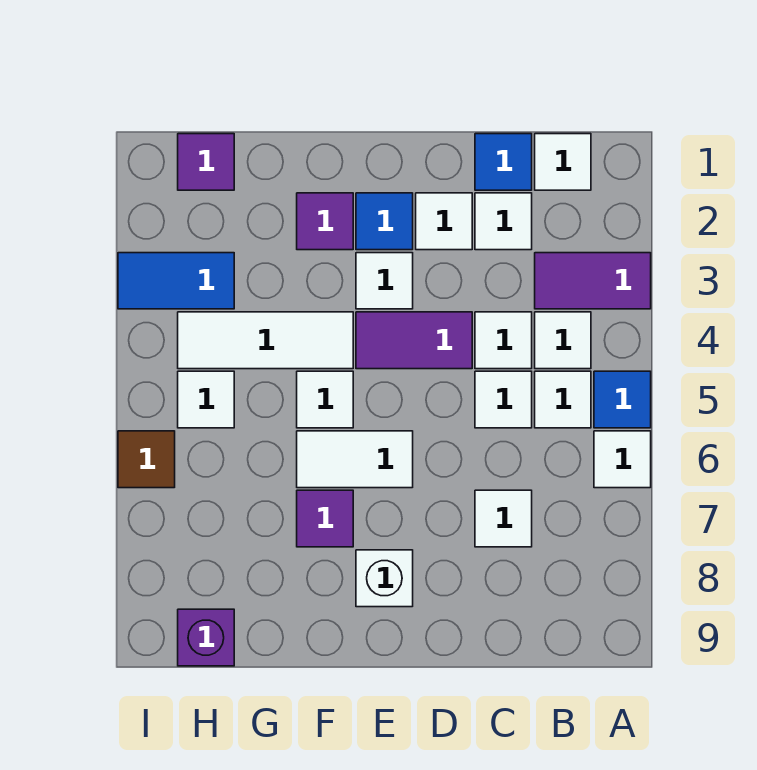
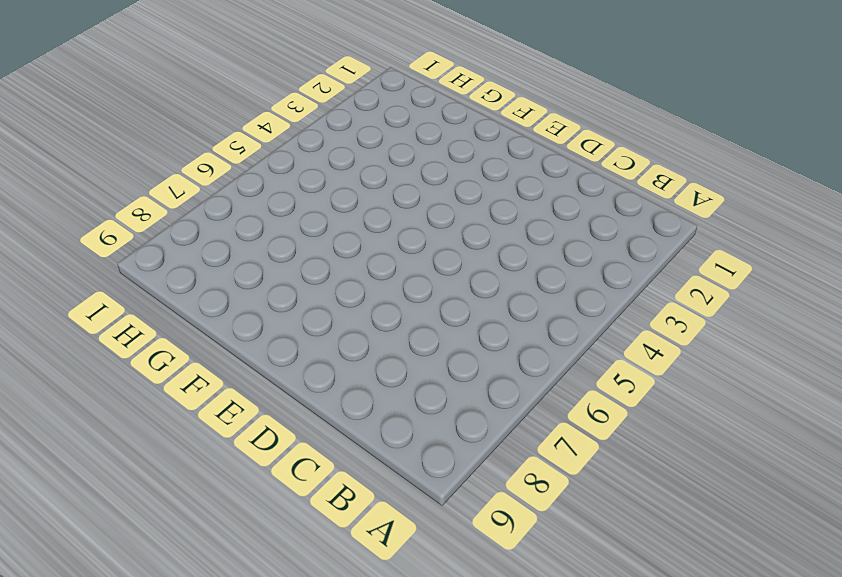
none -> purple 1x2 tile [535,253,651,309]
none -> blue 1x1 tile [594,371,651,428]
none -> white 1x1 tile [594,431,651,488]

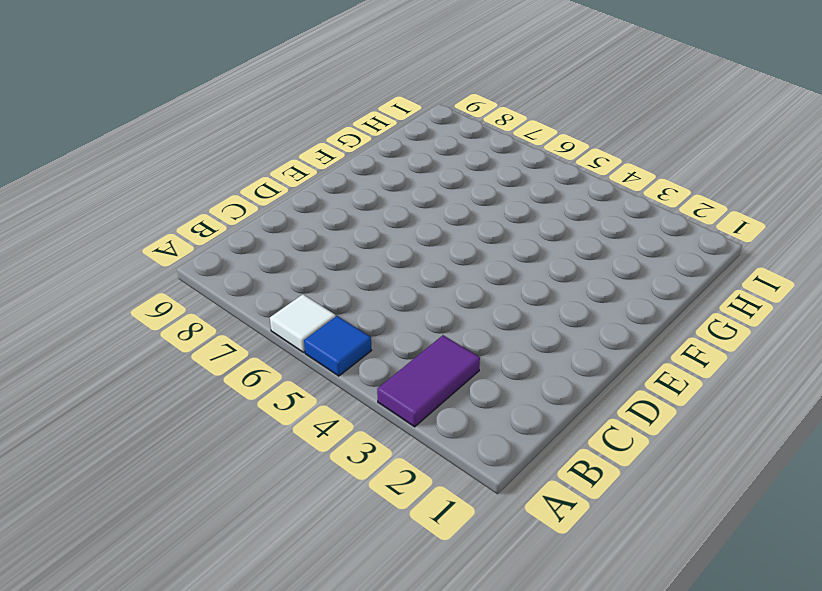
none -> white 1x1 tile [535,134,591,190]
none -> white 1x1 tile [535,312,591,369]
none -> white 1x1 tile [535,371,591,428]

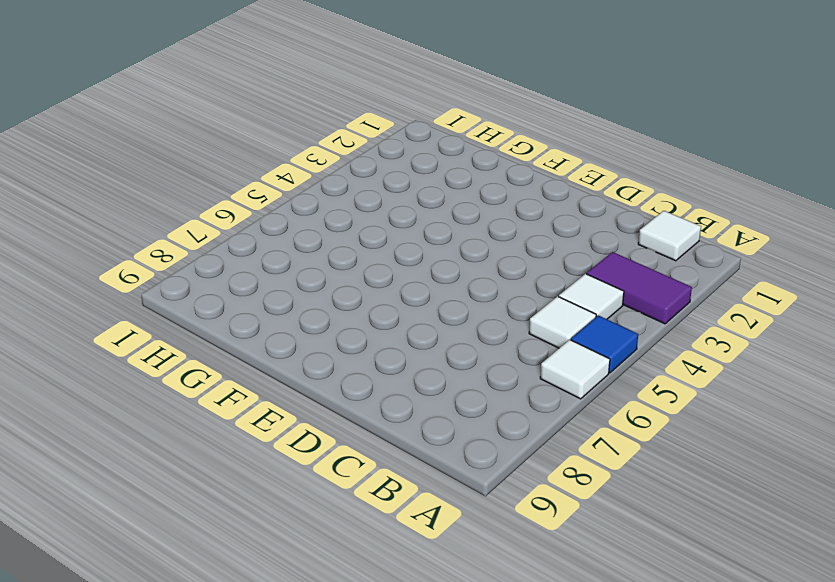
none -> blue 1x1 tile [475,134,532,190]
none -> white 1x1 tile [475,193,532,250]
none -> white 1x1 tile [475,312,532,369]

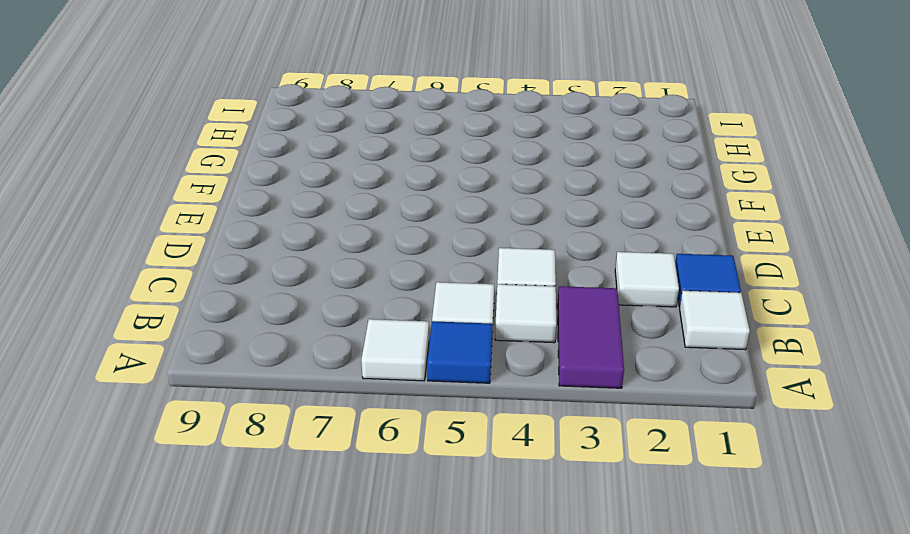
none -> white 1x1 tile [475,371,532,428]
none -> white 1x1 tile [475,490,532,547]
none -> white 1x1 tile [416,193,472,250]

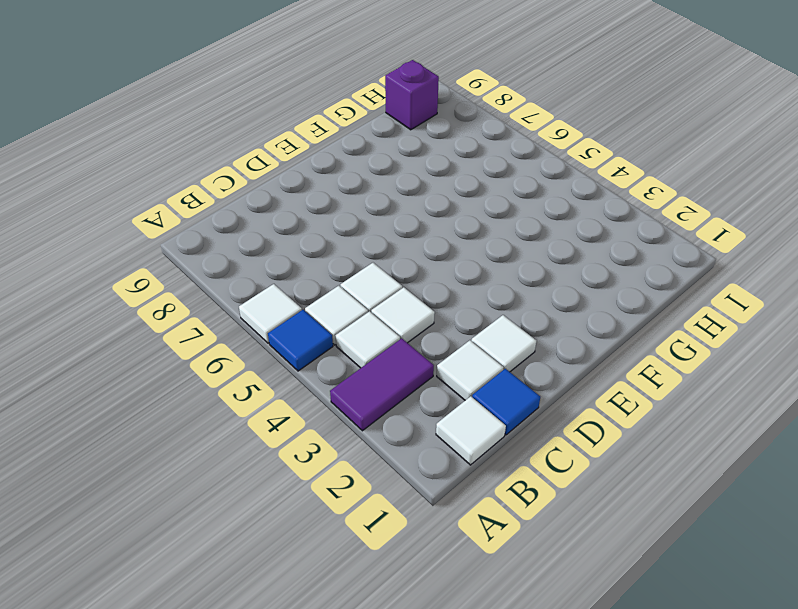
none -> white 1x1 tile [475,490,532,547]
none -> purple 1x2 tile [356,312,472,369]
none -> blue 1x1 tile [356,193,413,250]

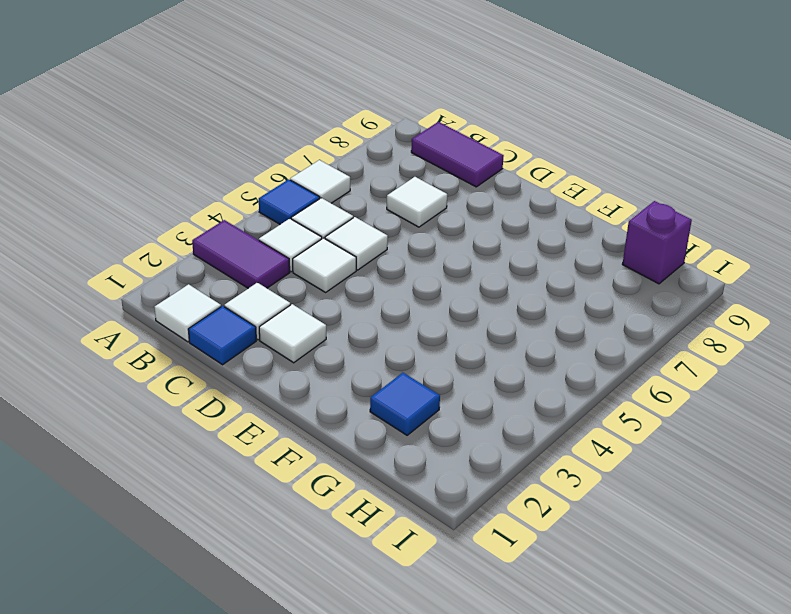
purple 1x2 tile [411,122,504,187] -> purple 1x2 tile moved to [356,312,472,369]
blue 1x1 tile [370,373,440,435] -> blue 1x1 tile moved to [356,193,413,250]
none -> white 1x1 tile [356,253,413,309]
none -> white 1x2 tile [297,431,413,488]
none -> white 1x1 brick [356,550,413,607]

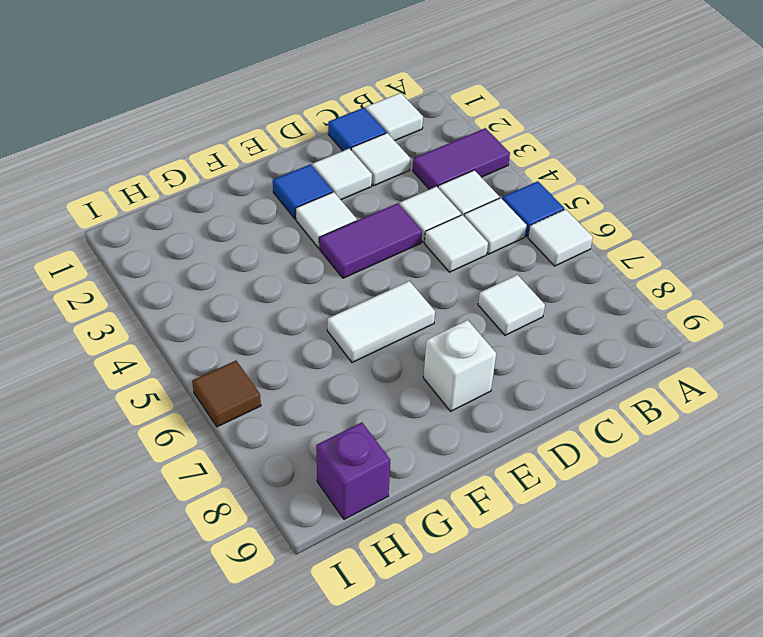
none -> purple 1x1 tile [297,193,353,250]
none -> white 1x3 tile [178,312,353,369]
none -> white 1x1 tile [297,371,353,428]

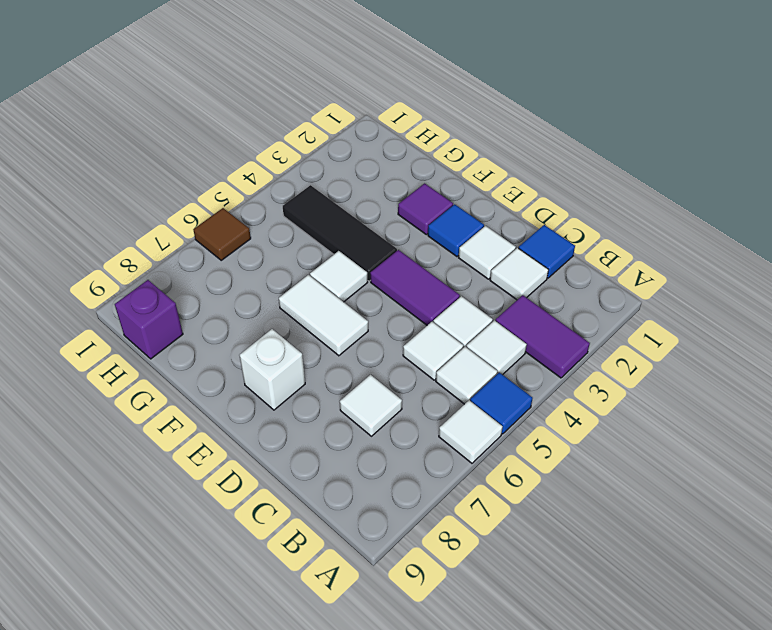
black 1x3 tile [283,185,397,281] -> white 1x3 tile [178,312,353,369]
none -> white 1x1 tile [535,134,591,190]
none -> white 1x1 tile [356,253,413,309]
none -> purple 1x1 tile [297,490,353,547]

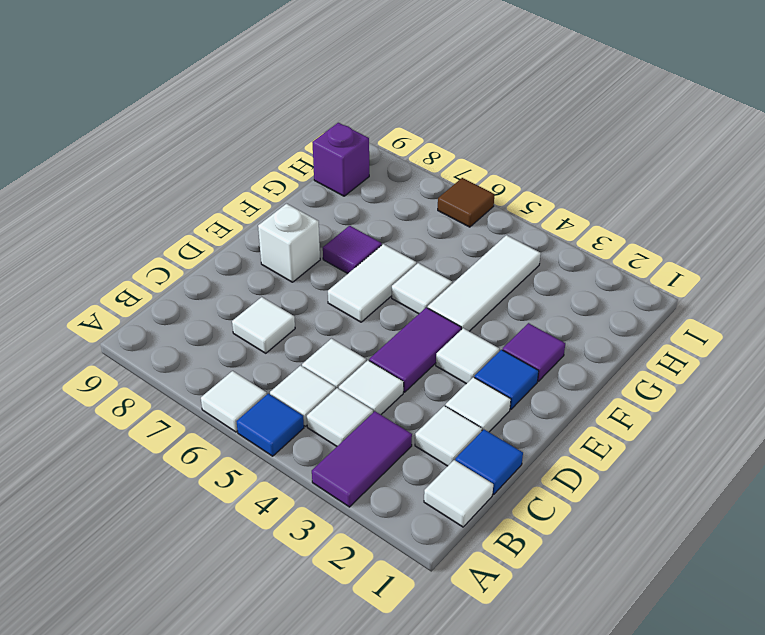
none -> purple 1x1 tile [178,134,234,190]
none -> blue 1x2 tile [118,253,234,309]
none -> white 1x1 tile [178,371,234,428]

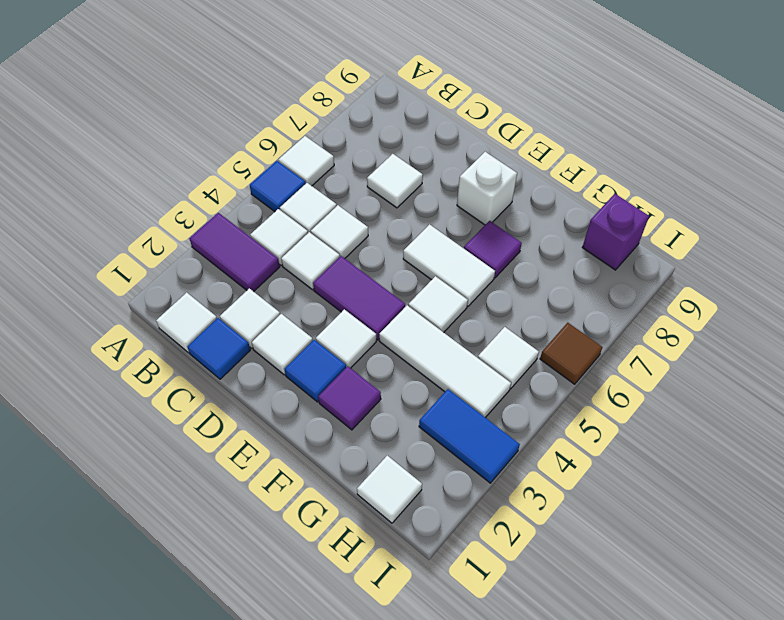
white 1x1 tile [357,455,422,523] -> purple 1x1 tile [178,134,234,190]

